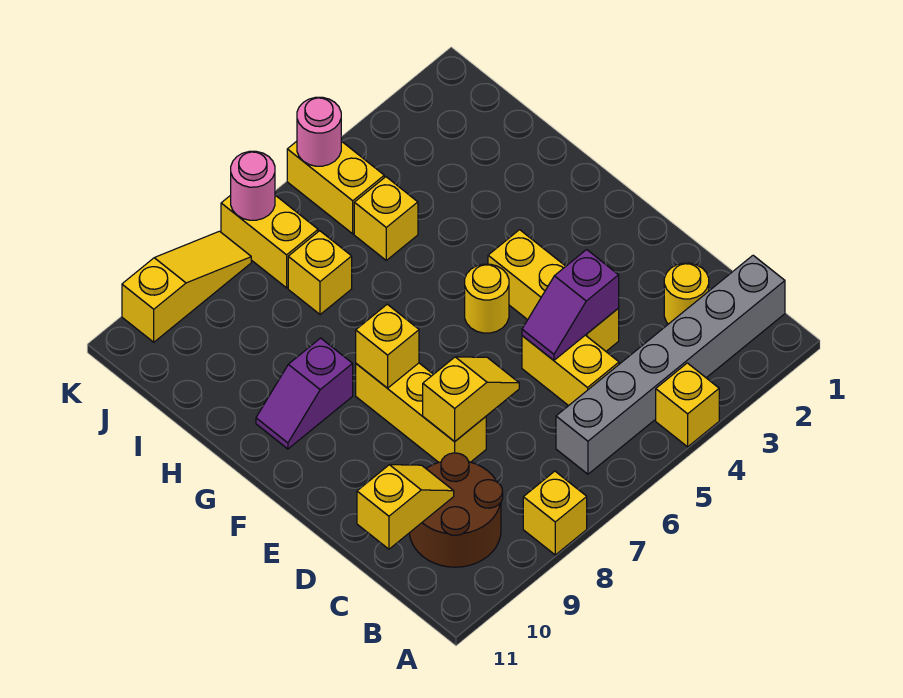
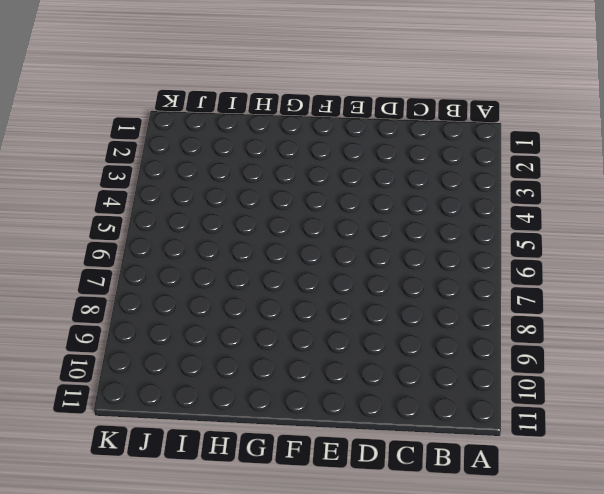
none -> yellow 1x1 brick [656,363,719,447]
none -> yellow 1x1 brick [523,471,587,555]
none -> grey 1x6 brick [556,255,785,474]

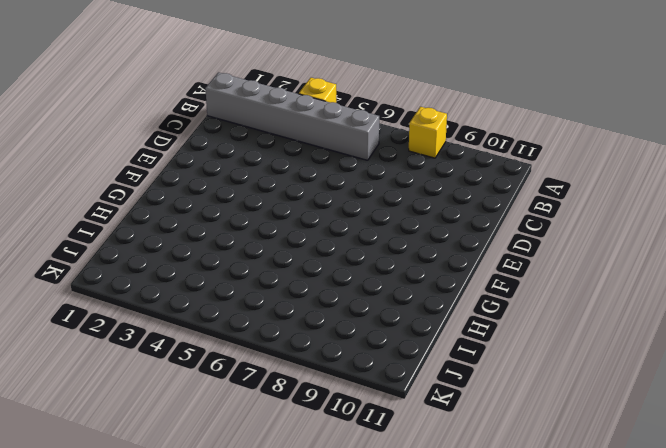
none -> brown 2x2 round brick [410,453,503,567]
none -> yellow 1x1 round brick [664,263,709,324]
none -> yellow 1x2 brick [522,335,619,406]

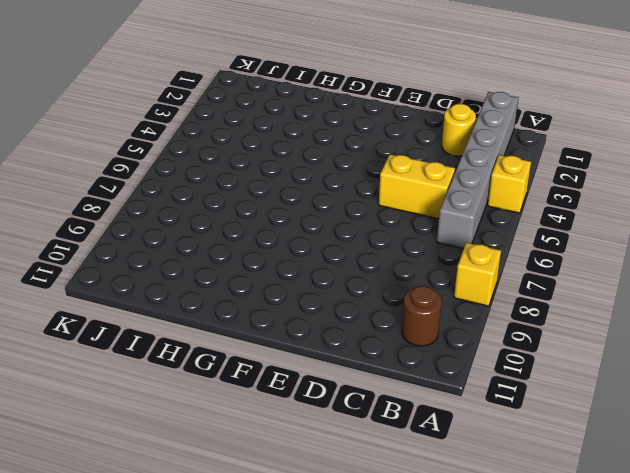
brown 1x1 round brick [402,286,442,346] -> brown 2x2 round brick [410,453,503,567]
none -> yellow 1x3 brick [488,230,619,351]
none -> yellow 1x3 brick [356,363,486,462]
none -> yellow 1x1 round brick [465,264,509,333]

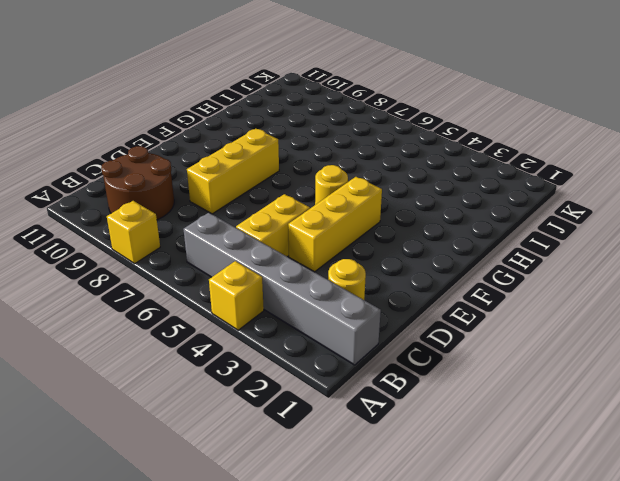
none -> purple 1x2 slope [256,338,353,449]
none -> yellow 1x1 brick [354,177,418,260]
none -> yellow 1x1 brick [288,231,352,315]

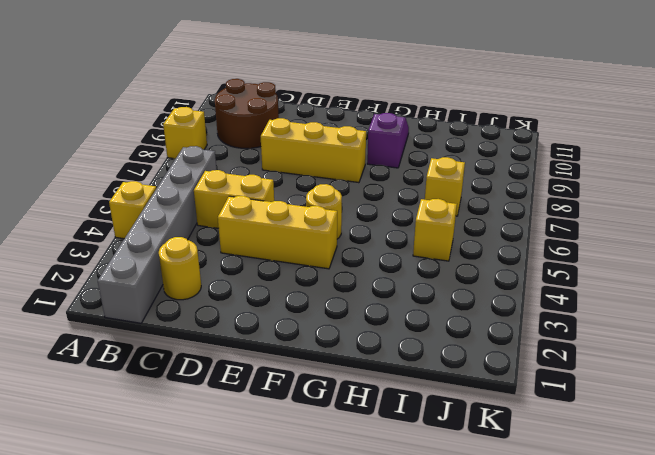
none -> yellow 1x2 brick [287,141,384,234]
none -> yellow 1x2 brick [221,195,318,288]
none -> yellow 1x3 slope [122,231,251,342]

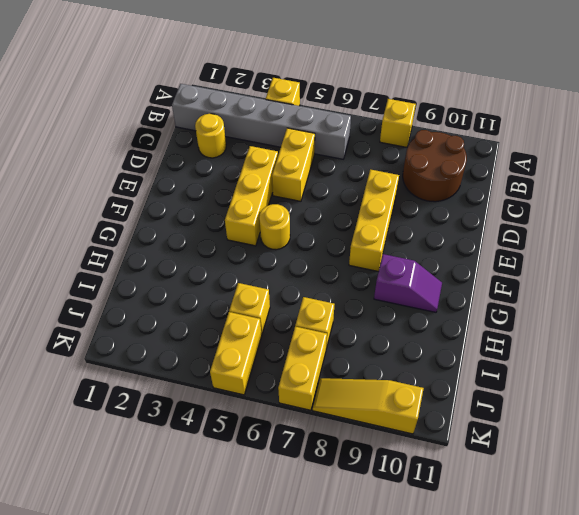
none -> yellow 1x2 slope [357,465,454,549]
none -> purple 1x2 slope [522,250,619,360]
none -> yellow 1x2 slope [423,357,519,442]

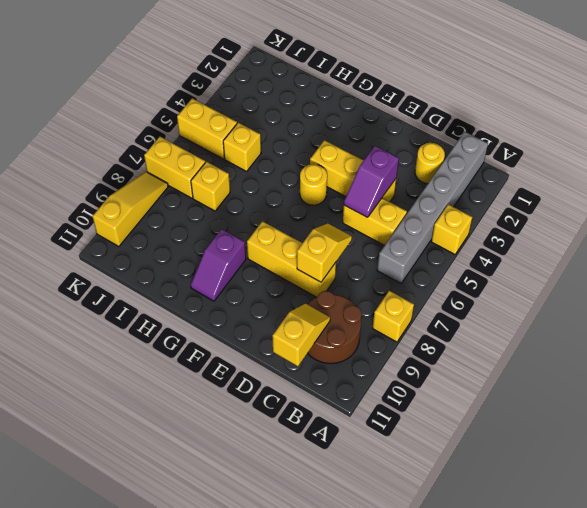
none -> yellow 1x1 brick [356,304,419,388]
none -> pink 1x1 round brick [297,97,341,166]
none -> pink 1x1 round brick [231,151,275,220]

